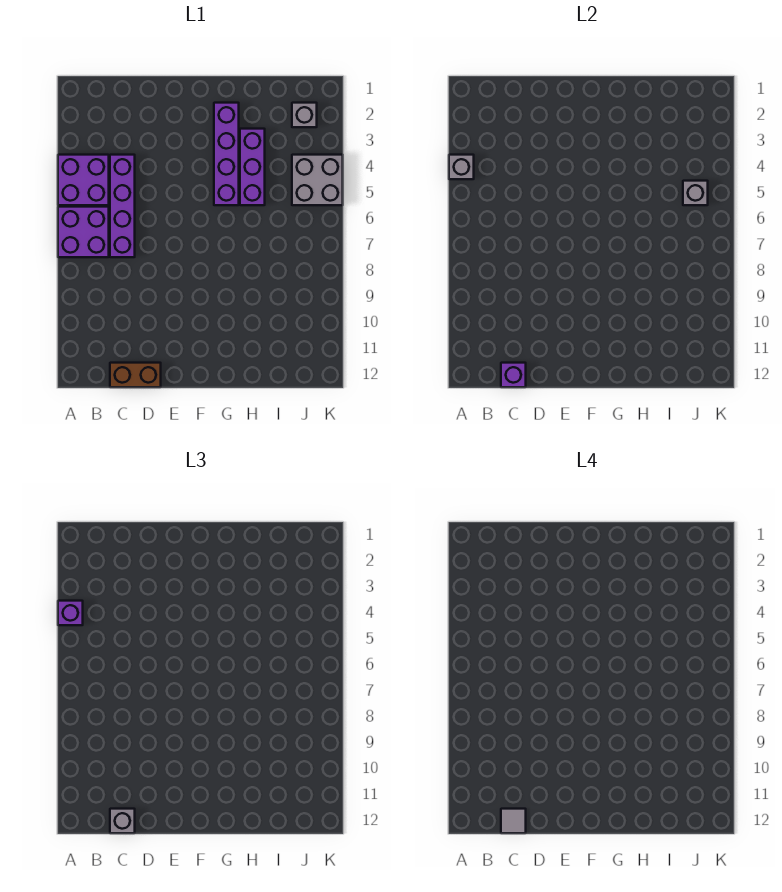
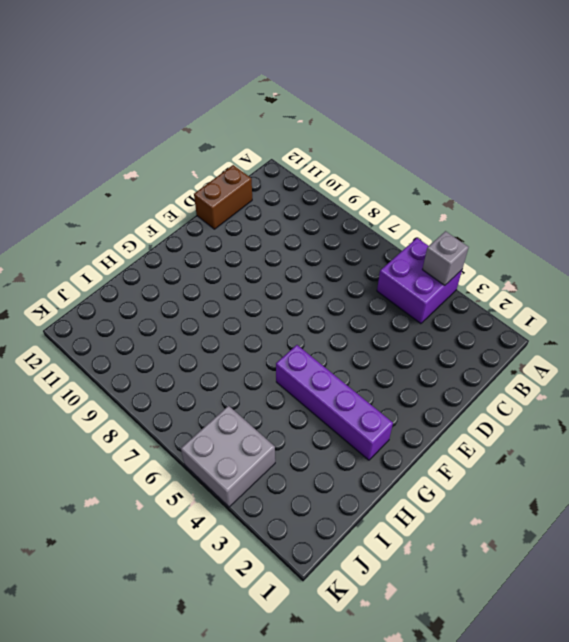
none -> purple 2x2 brick [58,207,109,257]
none -> purple 1x4 brick [110,155,135,257]
none -> purple 1x3 brick [240,129,265,205]

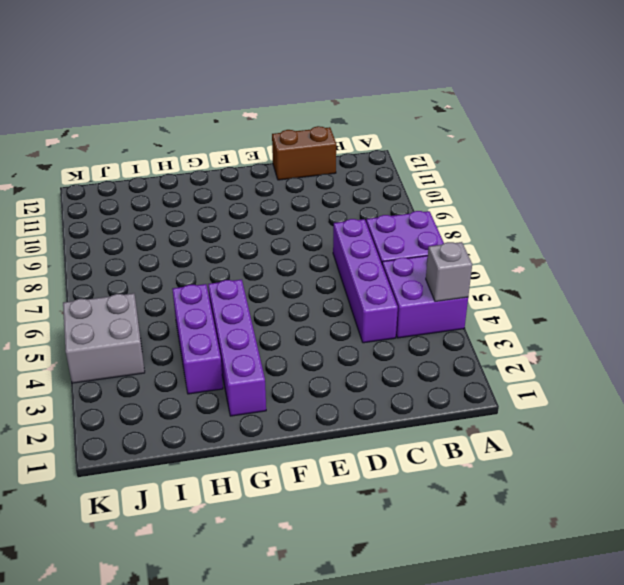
none -> grey 1x1 brick [292,103,317,127]
none -> purple 1x1 brick [501,363,526,387]
none -> grey 1x1 brick [683,181,708,205]

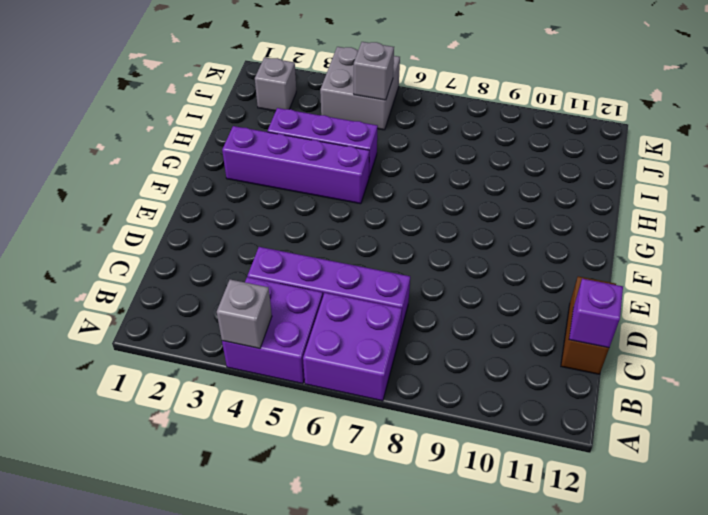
none -> purple 1x1 brick [58,601,83,625]
none -> grey 1x1 brick [110,809,135,833]
none -> grey 1x1 tile [501,809,526,833]

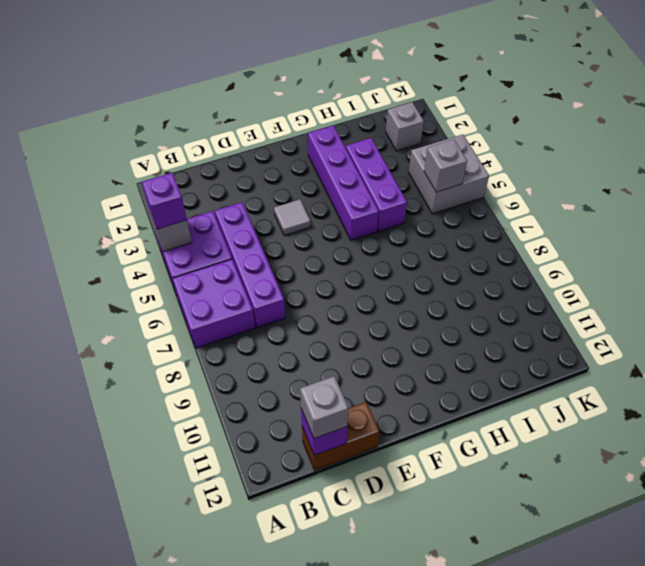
grey 1x1 tile [274,199,311,236] -> grey 1x1 tile moved to [501,809,526,833]

